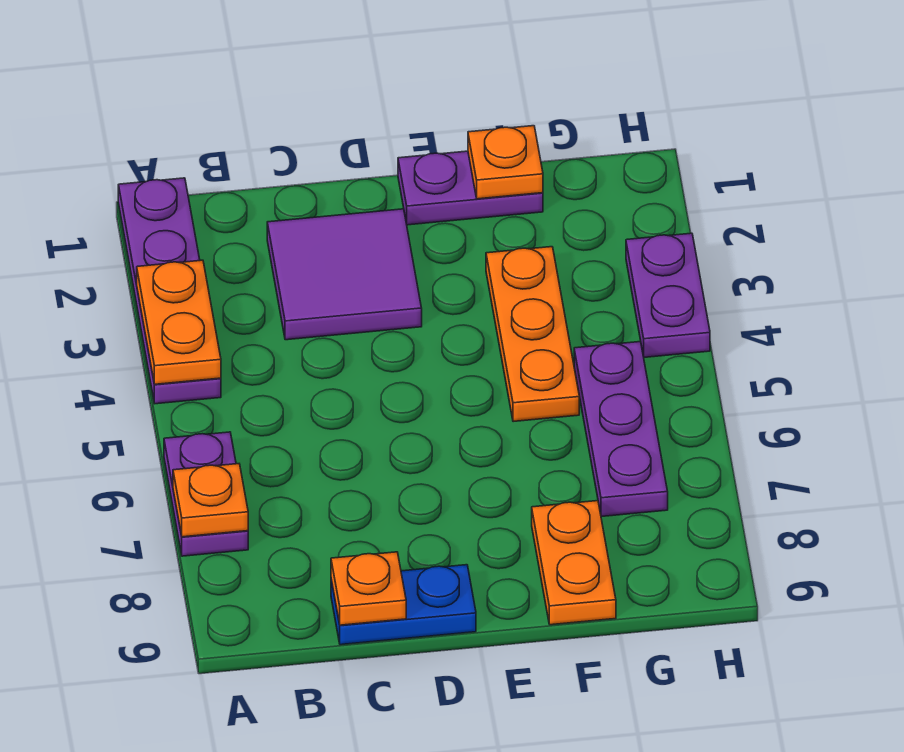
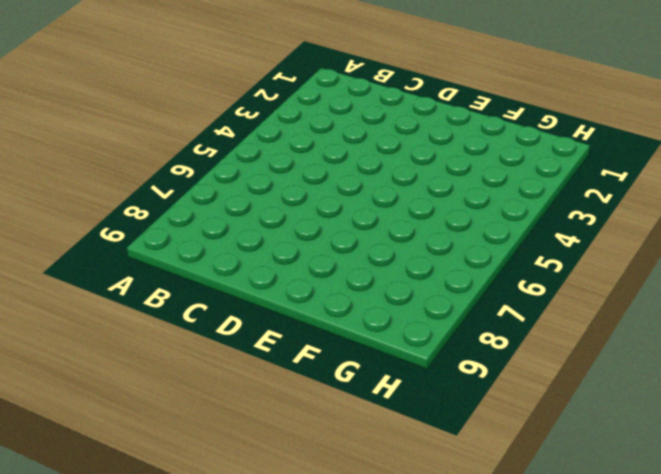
none -> purple 1x4 plate [118,178,221,404]
none -> purple 1x2 plate [164,432,248,556]
none -> purple 2x2 tile [267,209,422,340]

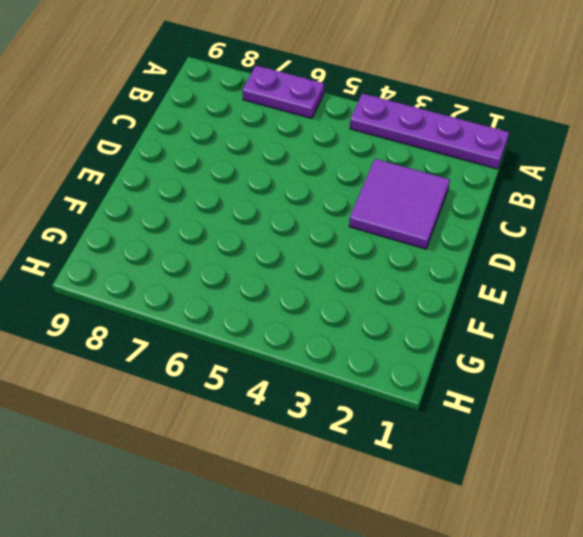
none -> blue 1x2 plate [331,565,476,645]
none -> purple 1x2 plate [398,151,543,225]
none -> orange 1x3 plate [486,247,579,422]

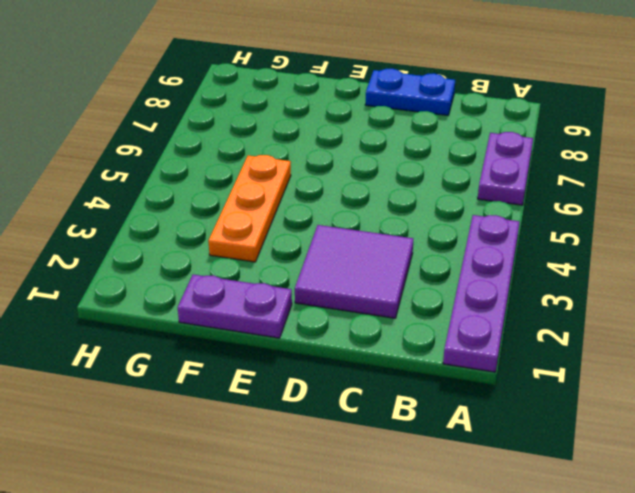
none -> orange 1x2 plate [532,501,616,625]
none -> purple 1x3 plate [574,342,668,517]
none -> purple 1x2 plate [626,233,710,357]

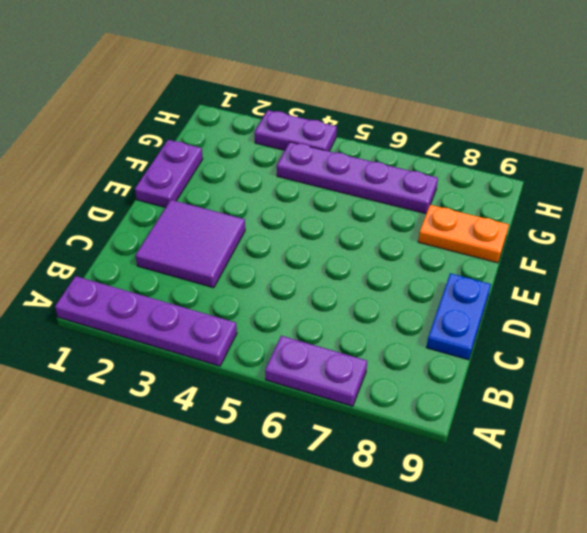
purple 1x4 plate [277,142,438,214] -> purple 1x3 plate [574,342,668,517]
none -> orange 1x3 plate [486,247,579,422]
none -> orange 1x2 plate [137,260,221,384]
none -> orange 1x1 plate [173,464,248,537]

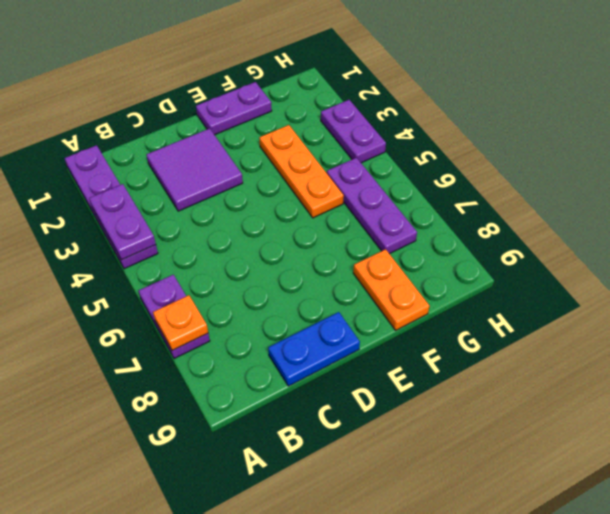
purple 1x2 plate [89,184,156,260] -> orange 1x2 plate [137,260,221,384]
none -> orange 1x1 plate [331,552,406,625]
none -> orange 1x1 plate [468,126,543,199]

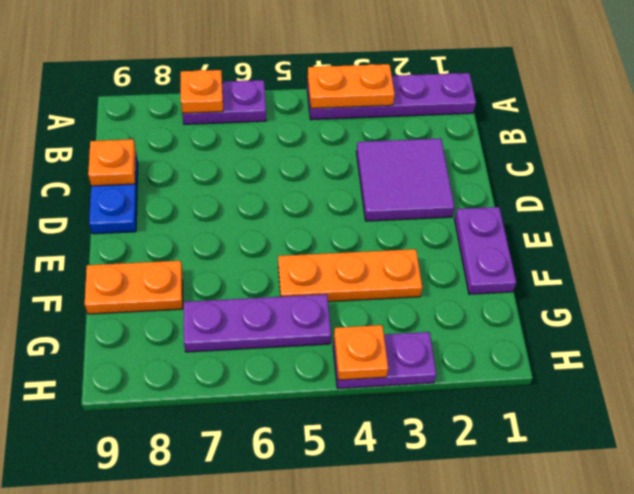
orange 1x1 plate [334,325,388,380] -> orange 1x1 plate moved to [468,126,543,199]

